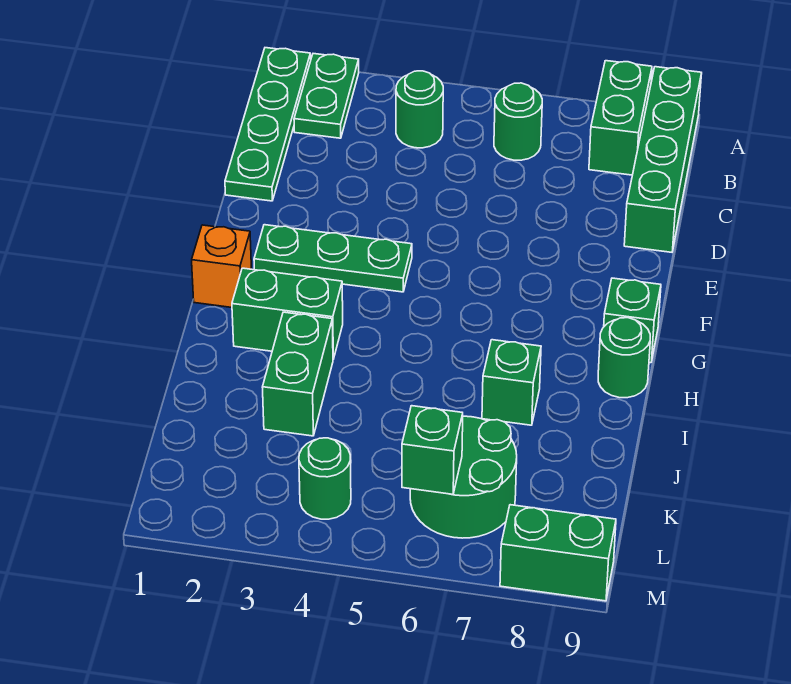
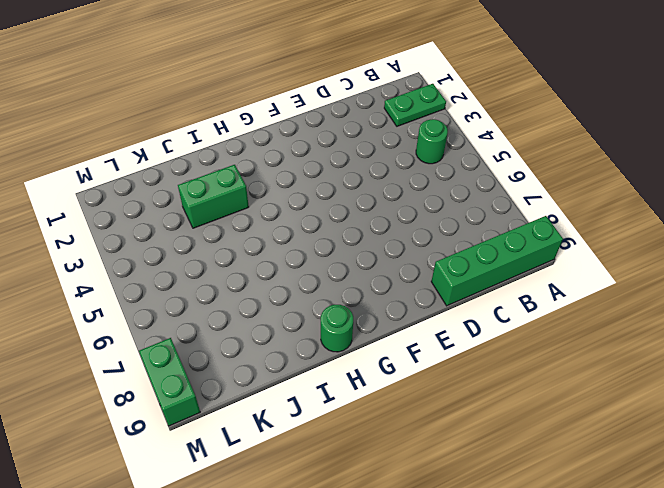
none -> green 1x4 plate [225,48,311,201]
none -> green 1x2 brick [589,61,652,175]
none -> green 1x1 round brick [494,83,542,160]

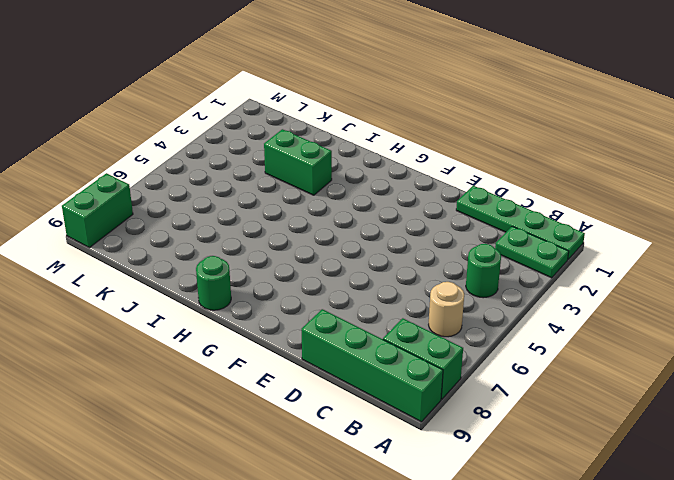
tan 1x1 round brick [429,282,464,337] -> green 1x1 round brick [494,83,542,160]
none -> green 1x3 plate [254,225,412,292]
none -> orange 1x1 brick [192,225,251,308]
none -> green 1x1 brick [604,278,661,363]

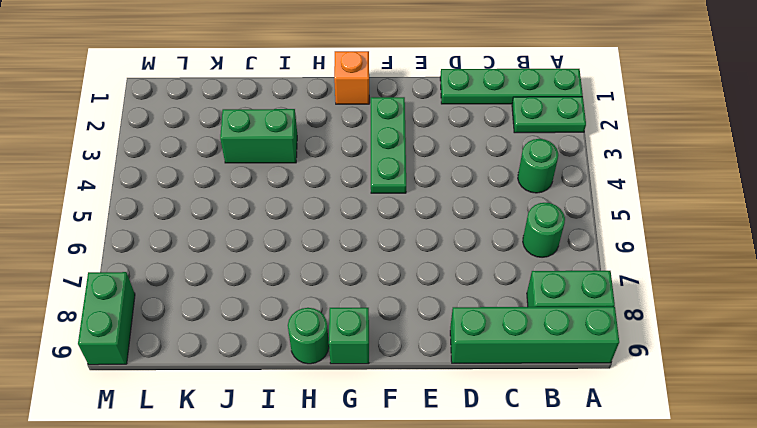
none -> green 1x2 brick [232,268,343,359]
none -> green 1x1 brick [482,340,541,425]
none -> green 2x2 round brick [410,416,517,538]

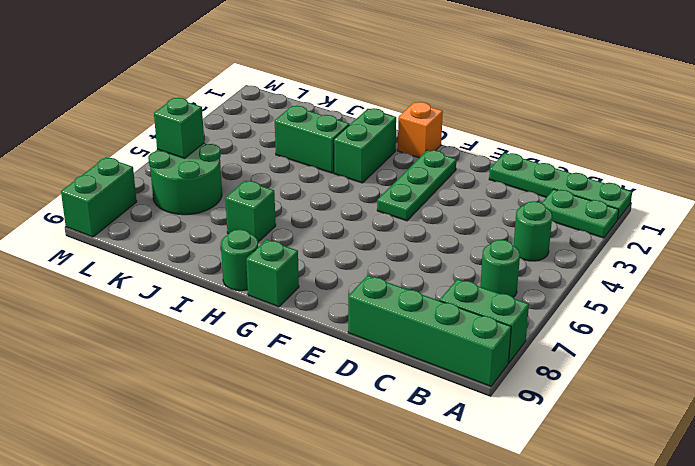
none -> green 1x1 round brick [299,438,351,519]

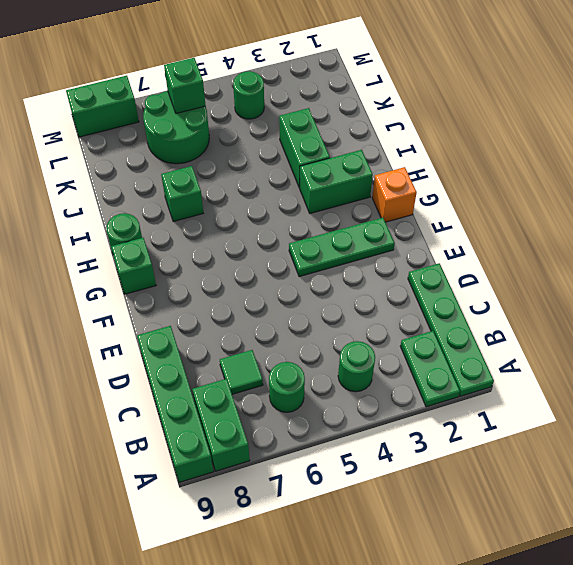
green 1x1 tile [220,350,263,394] -> none

